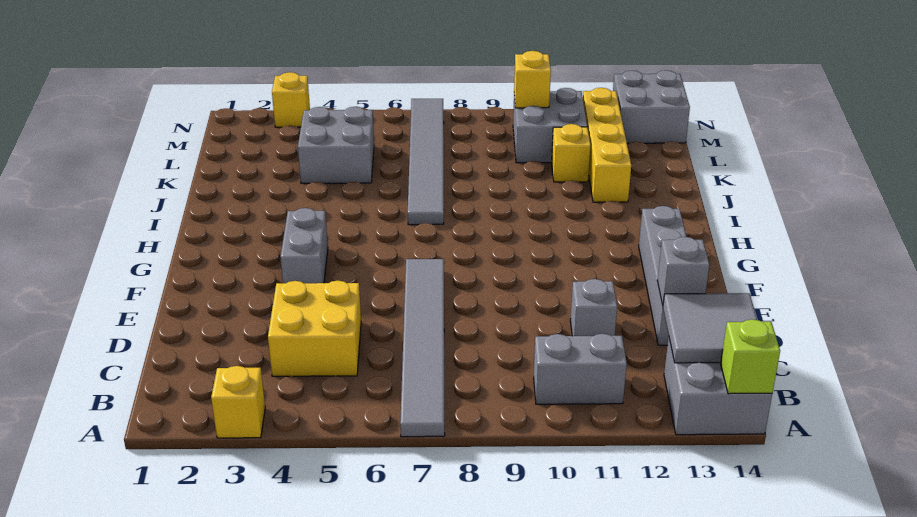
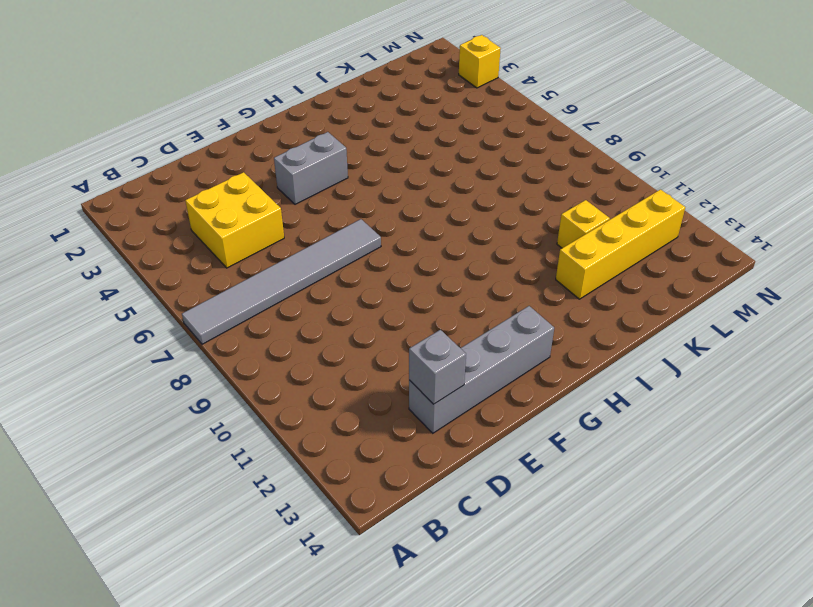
none -> yellow 1x1 brick [211,366,265,438]
none -> grey 2x2 brick [664,337,772,435]
none -> grey 1x2 brick [534,334,627,404]

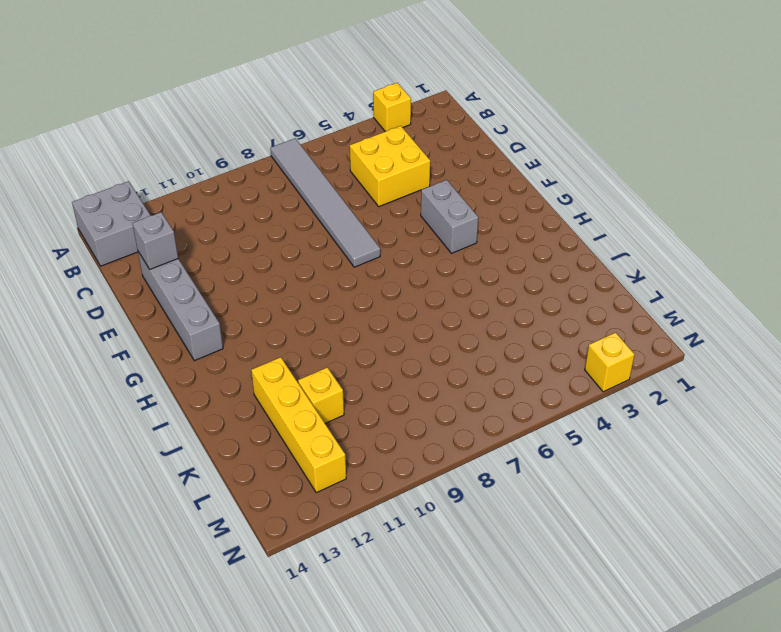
none -> grey 1x2 brick [534,334,627,404]
none -> grey 1x1 brick [570,279,617,336]
none -> grey 1x6 tile [408,99,444,225]

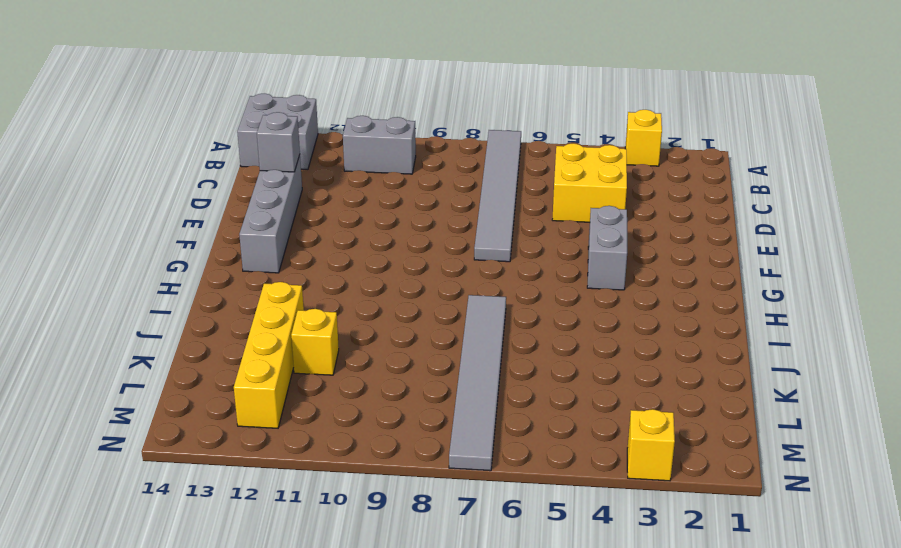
none -> grey 1x1 brick [570,279,617,336]
none -> grey 2x2 brick [298,107,374,183]
none -> grey 2x2 brick [513,88,587,163]

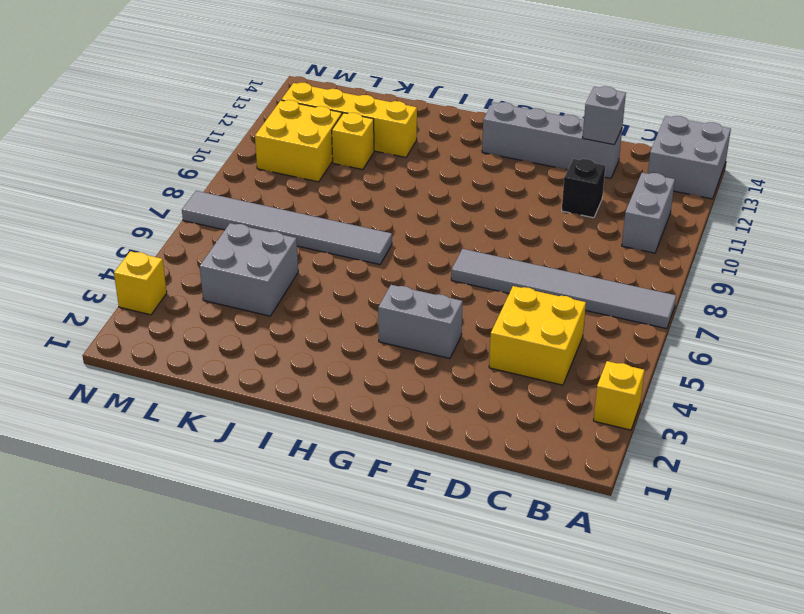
black 1x1 brick [562,159,605,218] -> grey 1x1 brick [570,279,617,336]
yellow 2x2 brick [255,100,342,182] -> grey 2x2 brick [513,88,587,163]
none -> grey 2x2 brick [613,70,690,143]
none -> lime 1x1 brick [721,319,780,394]
none -> grey 2x2 tile [663,293,757,363]

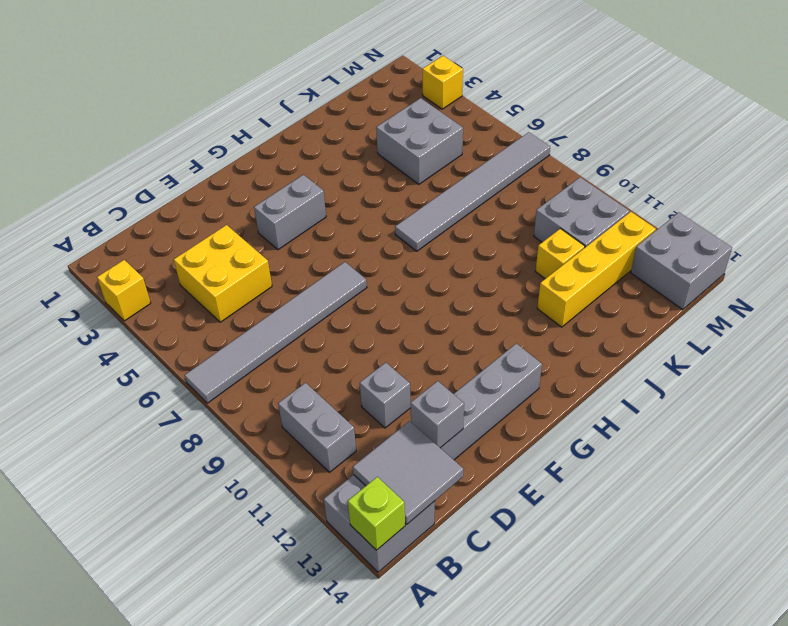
none -> yellow 1x1 brick [514,51,551,108]

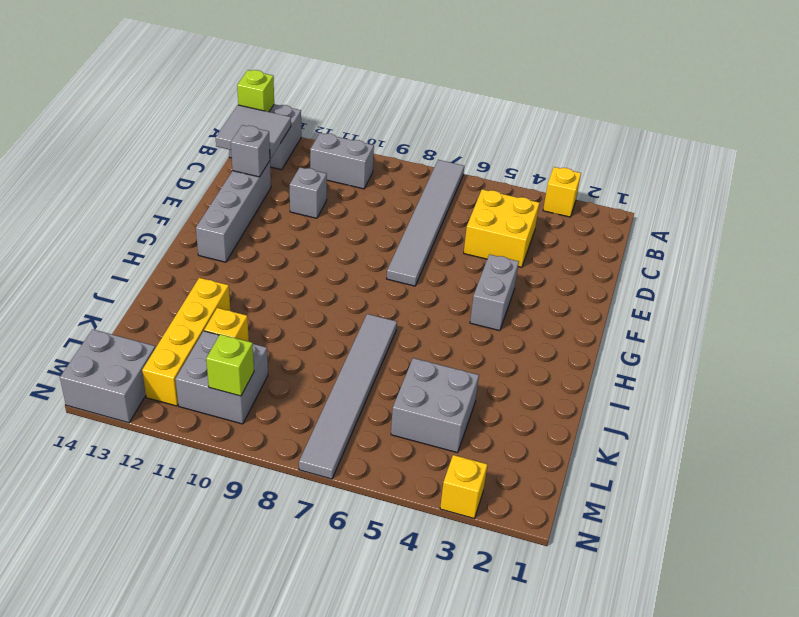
lime 1x1 brick [206,334,254,396] -> yellow 1x1 brick [514,51,551,108]

